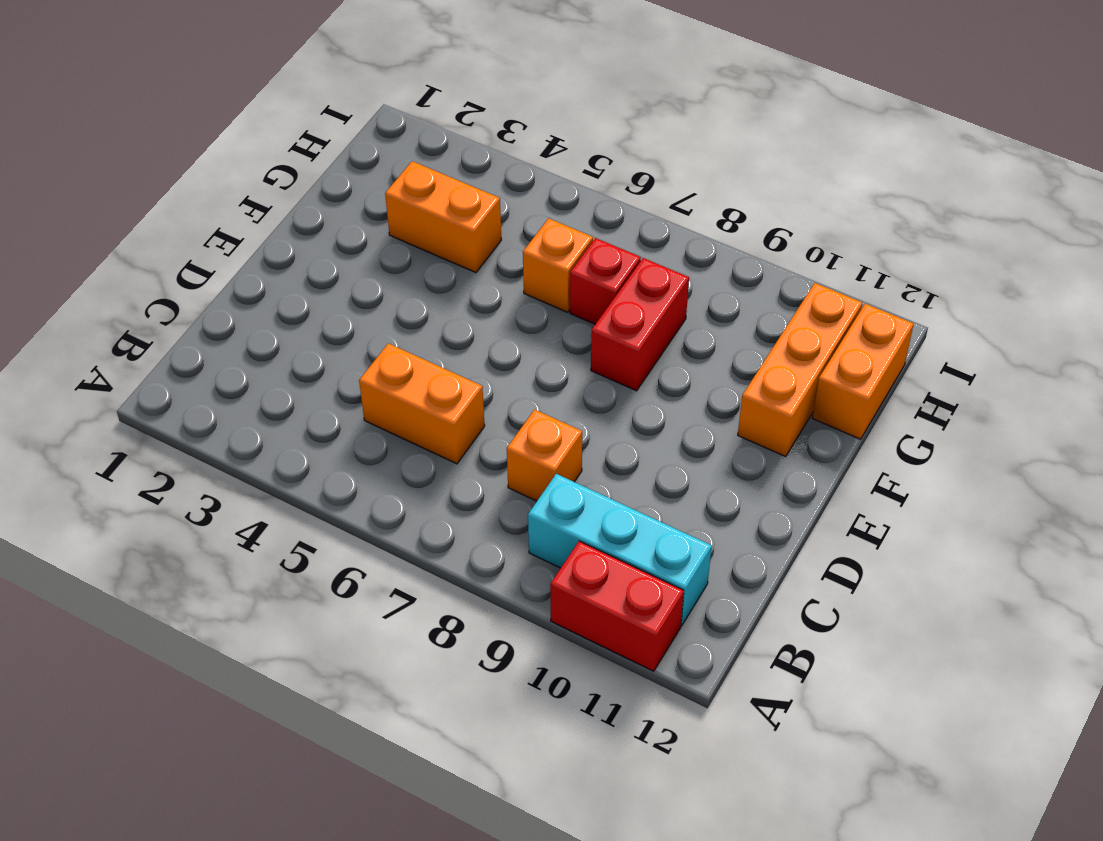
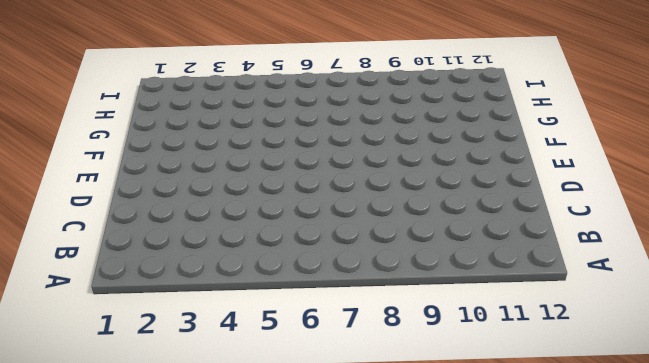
none -> red 1x2 brick [550,541,684,671]
none -> cyan 1x3 brick [528,474,712,626]

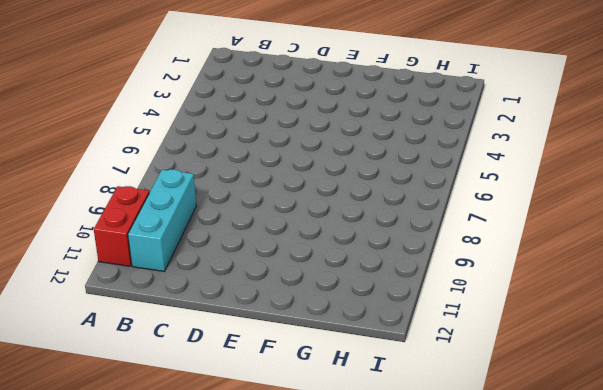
none -> orange 1x2 brick [359,343,485,464]
none -> orange 1x1 brick [507,410,582,501]

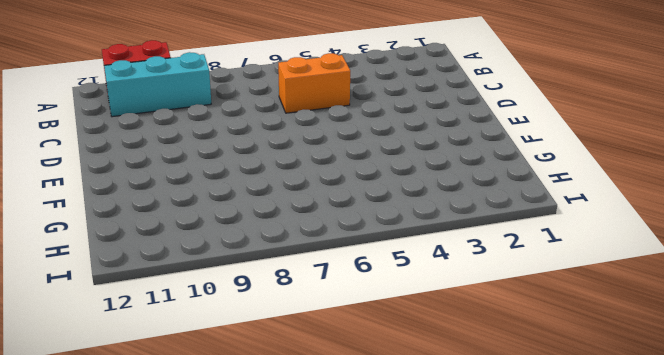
none -> orange 1x1 brick [507,410,582,501]
none -> red 1x2 brick [591,258,689,391]

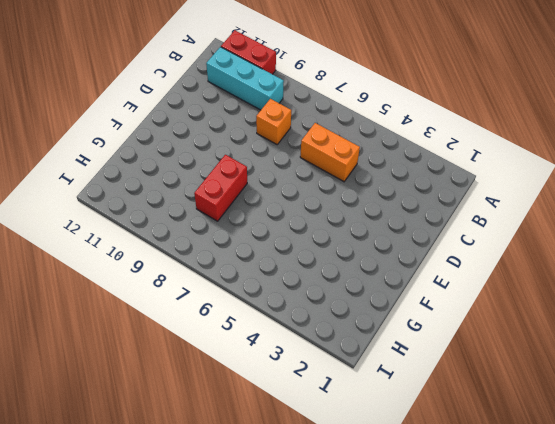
none -> orange 1x3 brick [738,283,862,457]
none -> orange 1x2 brick [385,161,501,273]

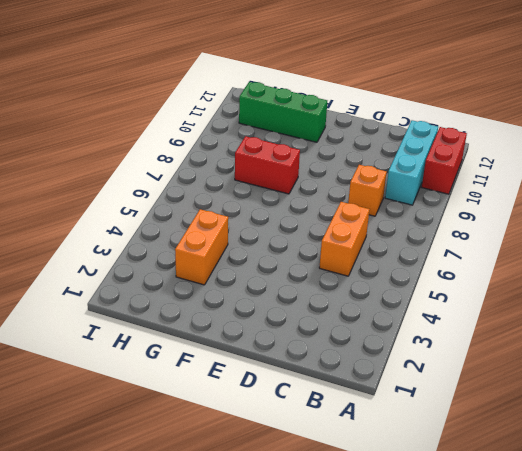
green 1x3 brick [239,82,327,142] -> orange 1x3 brick [738,283,862,457]
none -> orange 1x1 brick [523,218,593,312]
none -> red 1x1 brick [570,238,641,324]

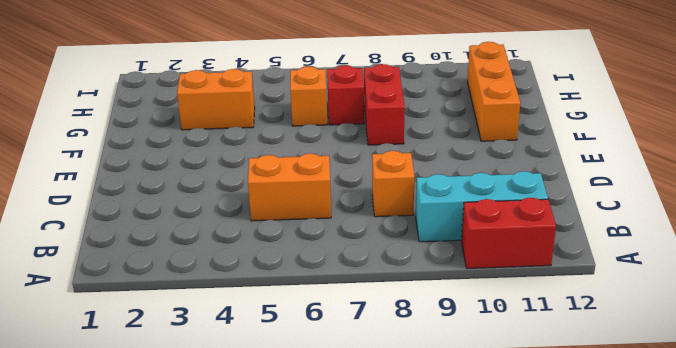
none -> orange 1x2 brick [812,304,913,439]

